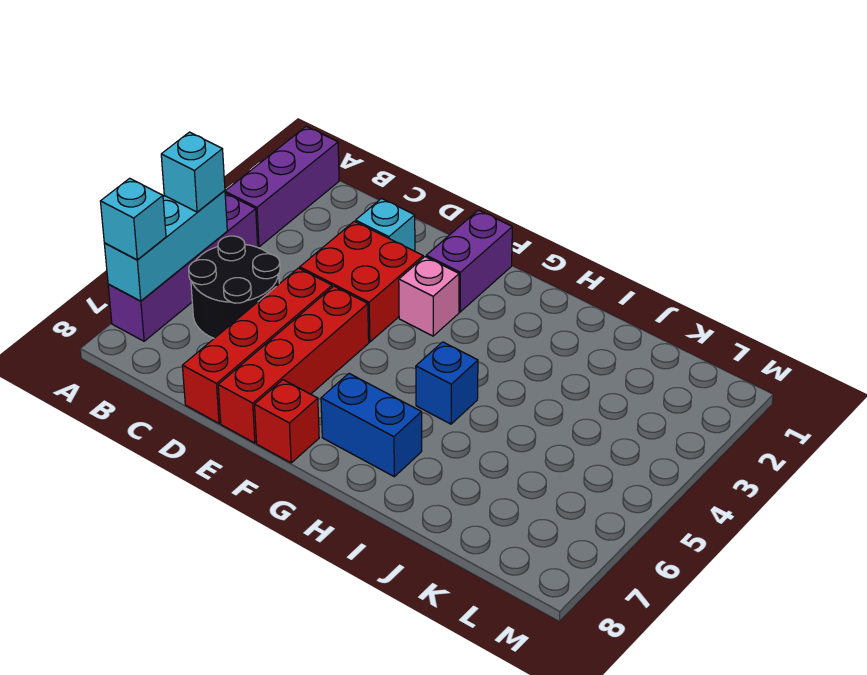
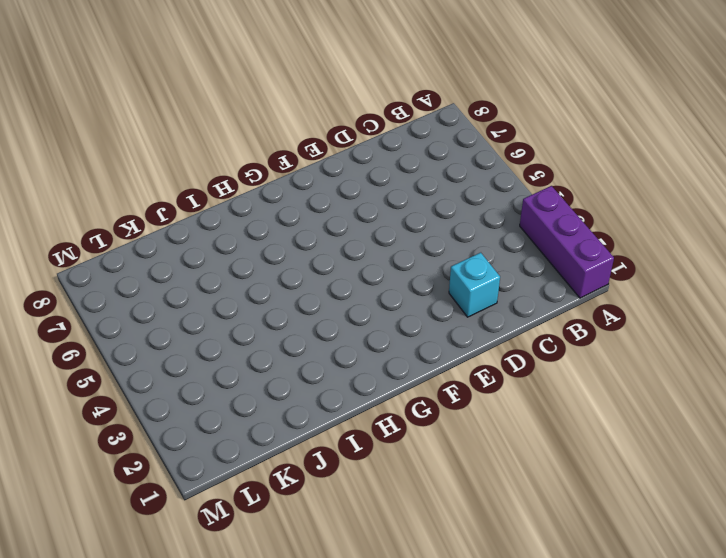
none -> purple 1x4 brick [108,193,258,341]
none -> black 2x2 round brick [189,236,280,338]
none -> red 2x2 brick [300,221,423,342]

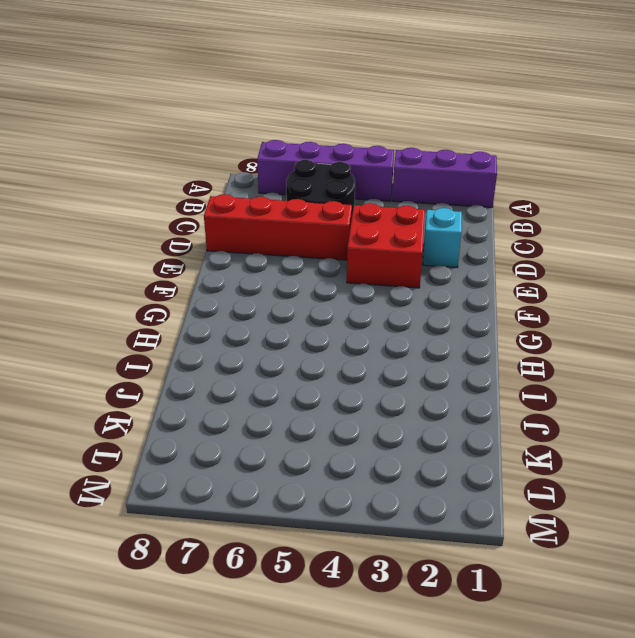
none -> red 1x4 brick [218,286,369,443]
none -> purple 1x2 brick [426,210,512,312]
none -> pink 1x1 brick [399,257,459,336]

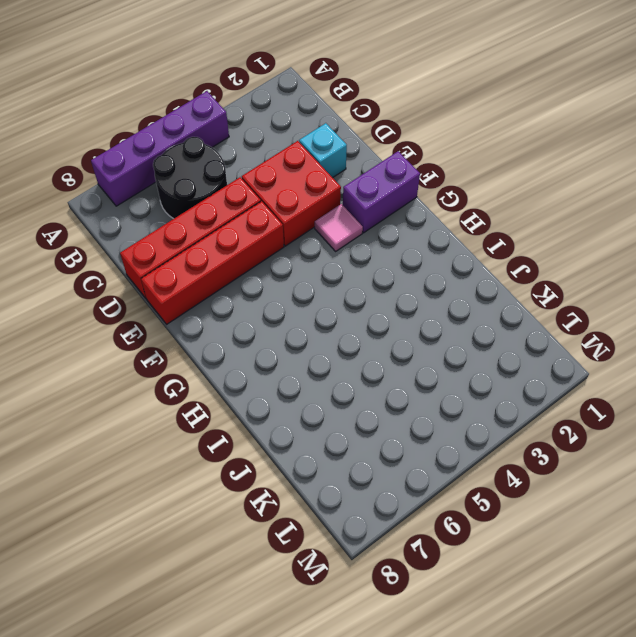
pink 1x1 tile [315,204,363,251] -> pink 1x1 brick [399,257,459,336]
none -> purple 1x3 brick [225,126,339,247]
none -> red 1x1 brick [255,380,319,463]
none -> blue 1x2 brick [321,374,422,477]

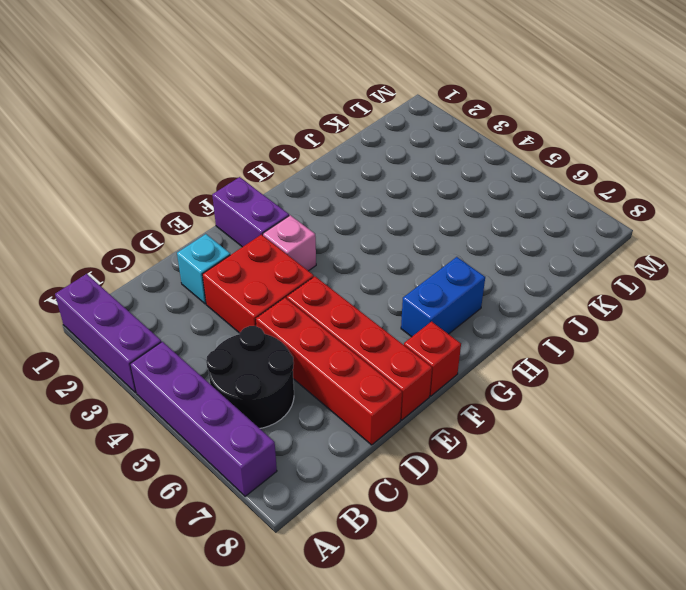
none -> blue 1x1 brick [416,342,478,424]
none -> cyan 1x3 brick [104,190,227,301]
none -> cyan 1x1 brick [161,132,225,212]

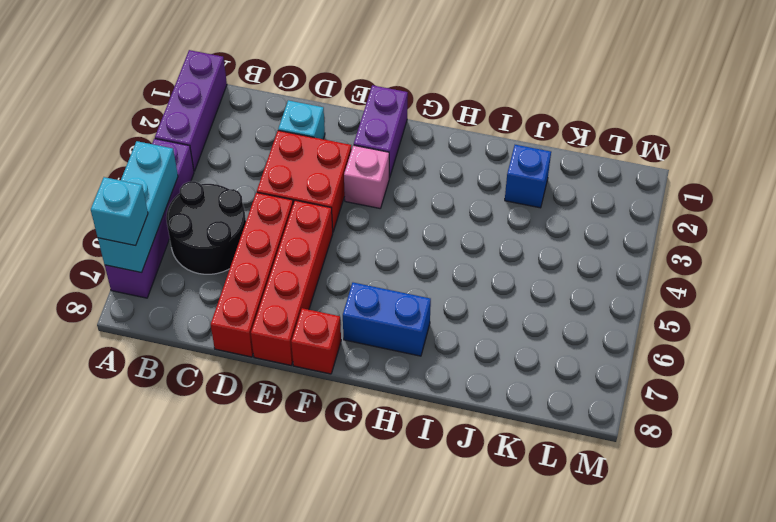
blue 1x1 brick [505,145,551,208] -> blue 1x1 brick moved to [416,342,478,424]
none -> cyan 1x1 brick [161,132,225,212]

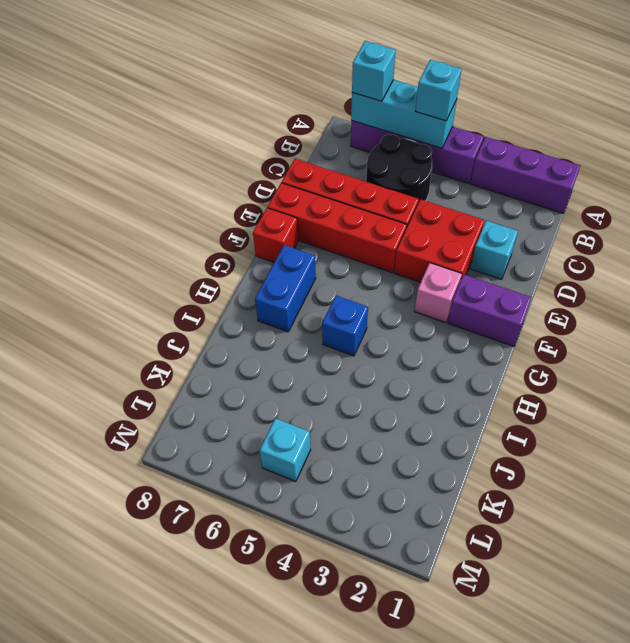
cyan 1x1 brick [260,418,311,481] -> none

